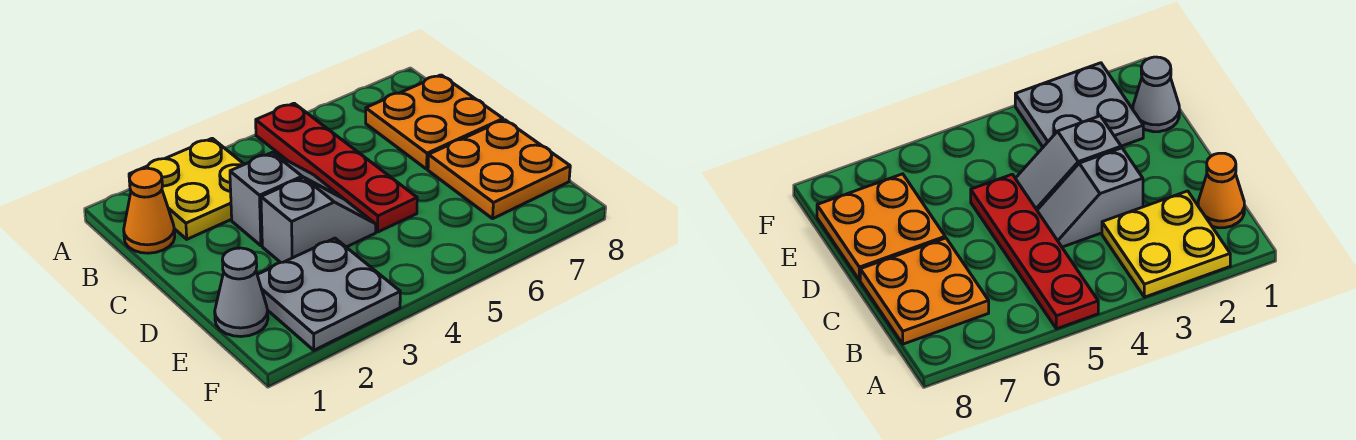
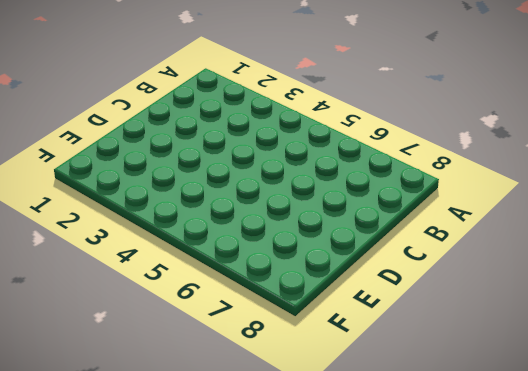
none -> yellow 2x2 plate [129,138,244,239]
none -> red 1x4 plate [256,103,417,232]

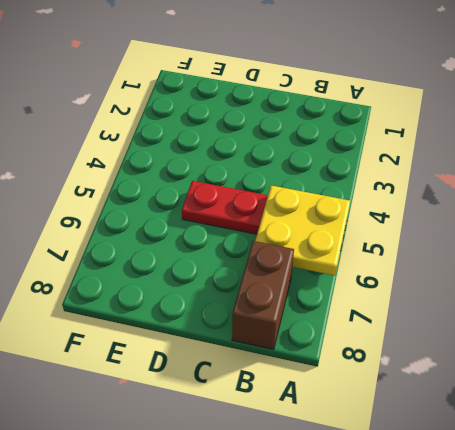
yellow 2x2 plate [255,186,350,275] -> yellow 2x2 plate moved to [129,138,244,239]
brown 1x2 brick [232,241,294,349] -> orange 2x2 plate [366,75,503,169]
none -> orange 1x1 cone [124,168,175,253]
none -> grey 1x2 slope [230,153,342,246]

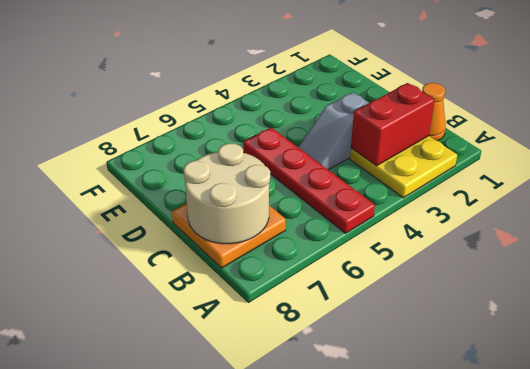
red 1x2 brick [351,83,434,166] -> none
tan 2x2 round brick [183,143,270,244] -> none
none -> grey 1x2 slope [261,178,376,262]
none -> orange 2x2 plate [428,120,570,219]

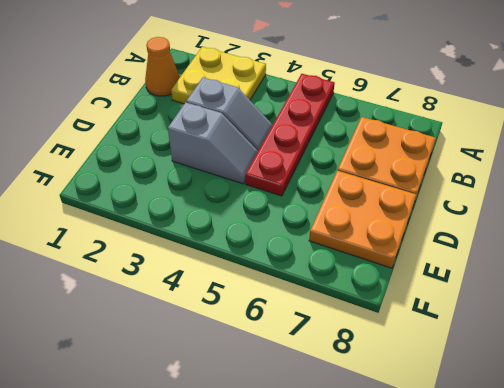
none -> grey 1x1 cone [215,248,268,337]
none -> grey 2x2 plate [257,238,400,350]

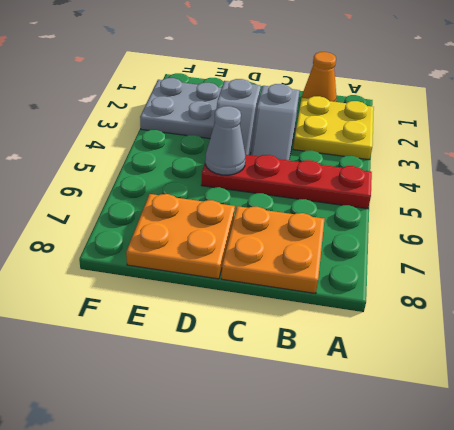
grey 1x1 cone [205,106,245,175] -> grey 1x1 cone moved to [215,248,268,337]

